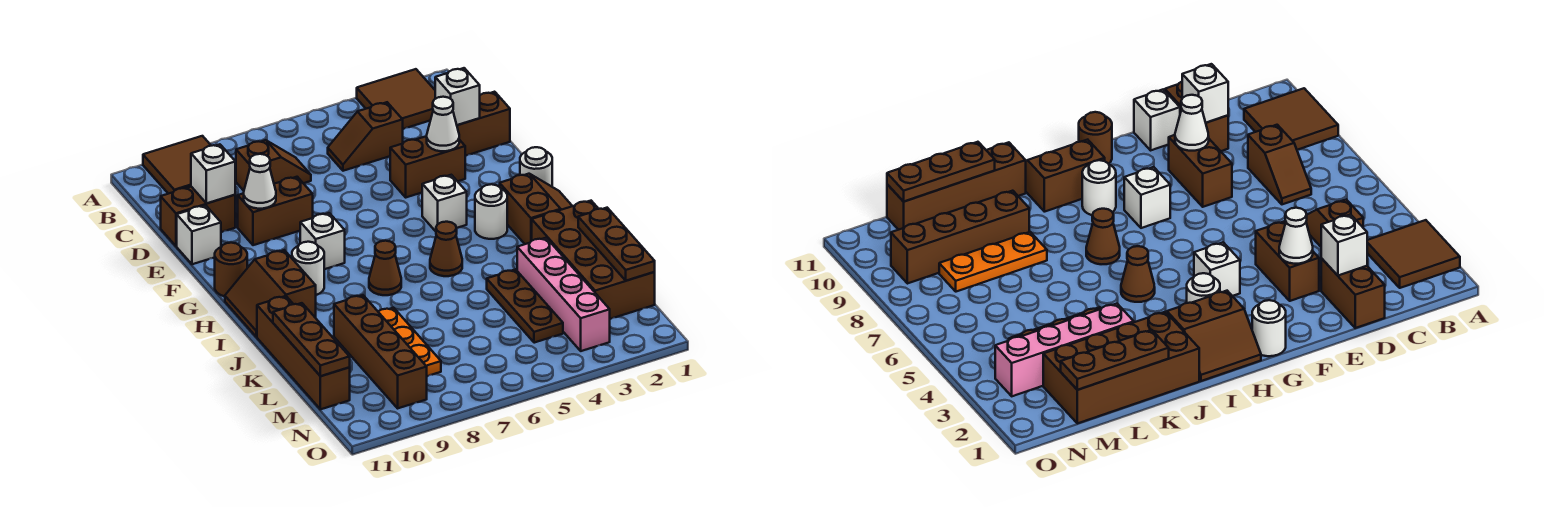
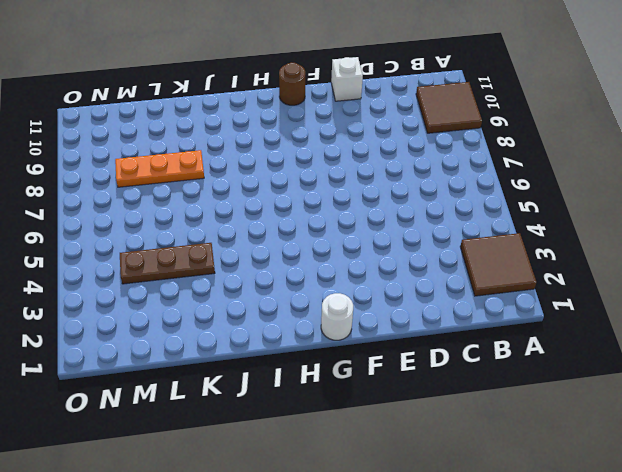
none -> brown 1x2 slope [328,102,403,171]
none -> brown 1x2 slope [236,140,311,191]
none -> brown 1x2 brick [457,92,510,156]
none -> brown 1x2 brick [161,187,235,246]

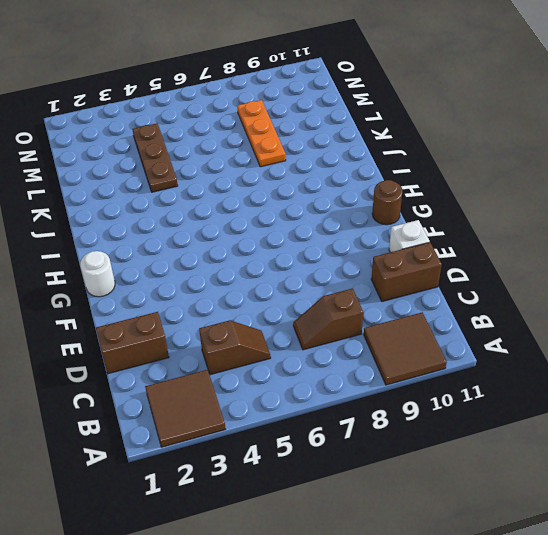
none -> brown 1x2 brick [390,136,465,197]
none -> brown 1x2 brick [238,177,313,245]
none -> white 1x1 brick [422,175,467,231]
none -> white 1x1 brick [300,213,345,269]

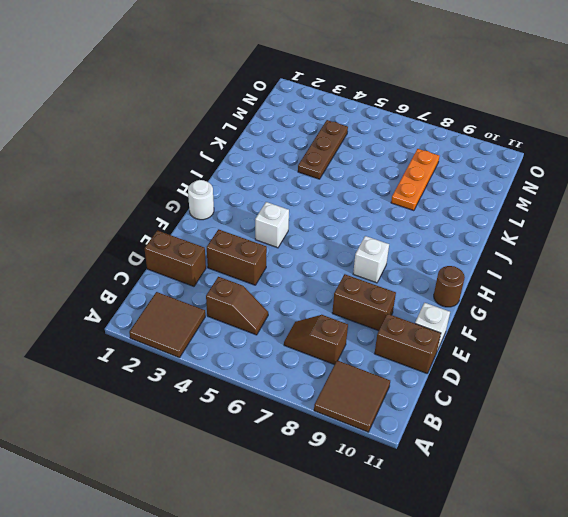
none -> brown 2x2 slope [500,174,572,244]
none -> white 1x1 round brick [475,184,507,239]
none -> white 1x1 round brick [292,242,324,295]
none -> brown 2x2 slope [225,250,316,337]

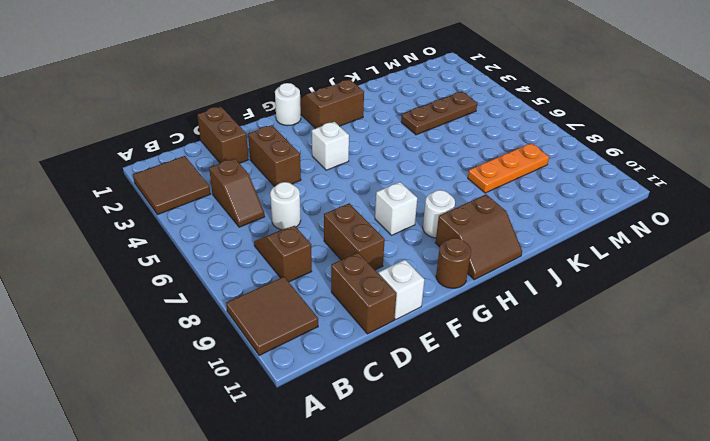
white 1x1 round brick [270,182,301,230] -> white 1x1 round brick moved to [475,184,507,239]
none -> brown 1x1 cone [430,222,462,276]
none -> brown 1x1 cone [369,241,401,295]
none -> brown 2x4 brick [532,201,655,319]
none -> brown 1x4 brick [257,296,350,409]

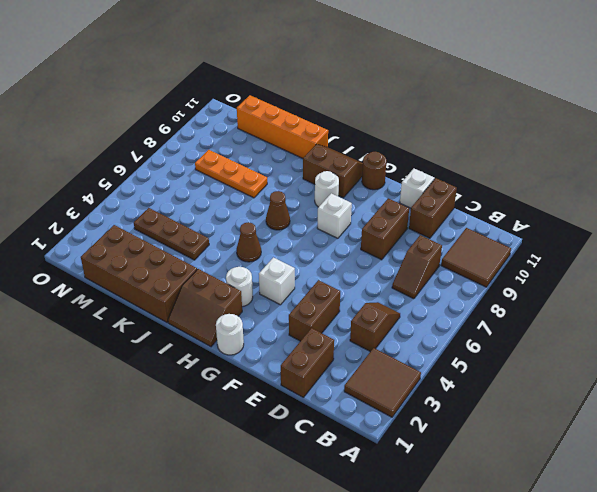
orange 1x4 brick [237,95,328,158] -> brown 1x4 brick [257,296,350,409]
none -> pink 1x4 brick [517,238,610,351]
none -> brown 1x4 brick [334,295,427,408]
none -> white 1x1 brick [435,68,480,125]
none -> white 1x1 brick [191,144,235,203]

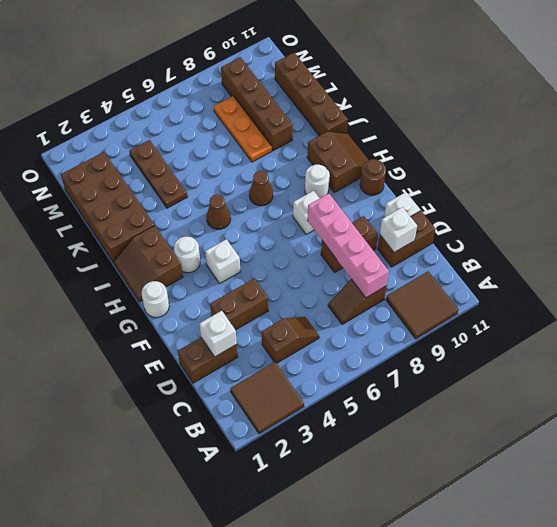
pink 1x4 brick [307,194,389,298] -> pink 1x4 brick moved to [517,238,610,351]
none -> white 1x1 cone [427,97,459,151]
none -> white 1x1 cone [244,154,276,209]
none -> brown 1x3 plate [578,208,655,281]
none -> brown 1x3 plate [273,303,350,376]

